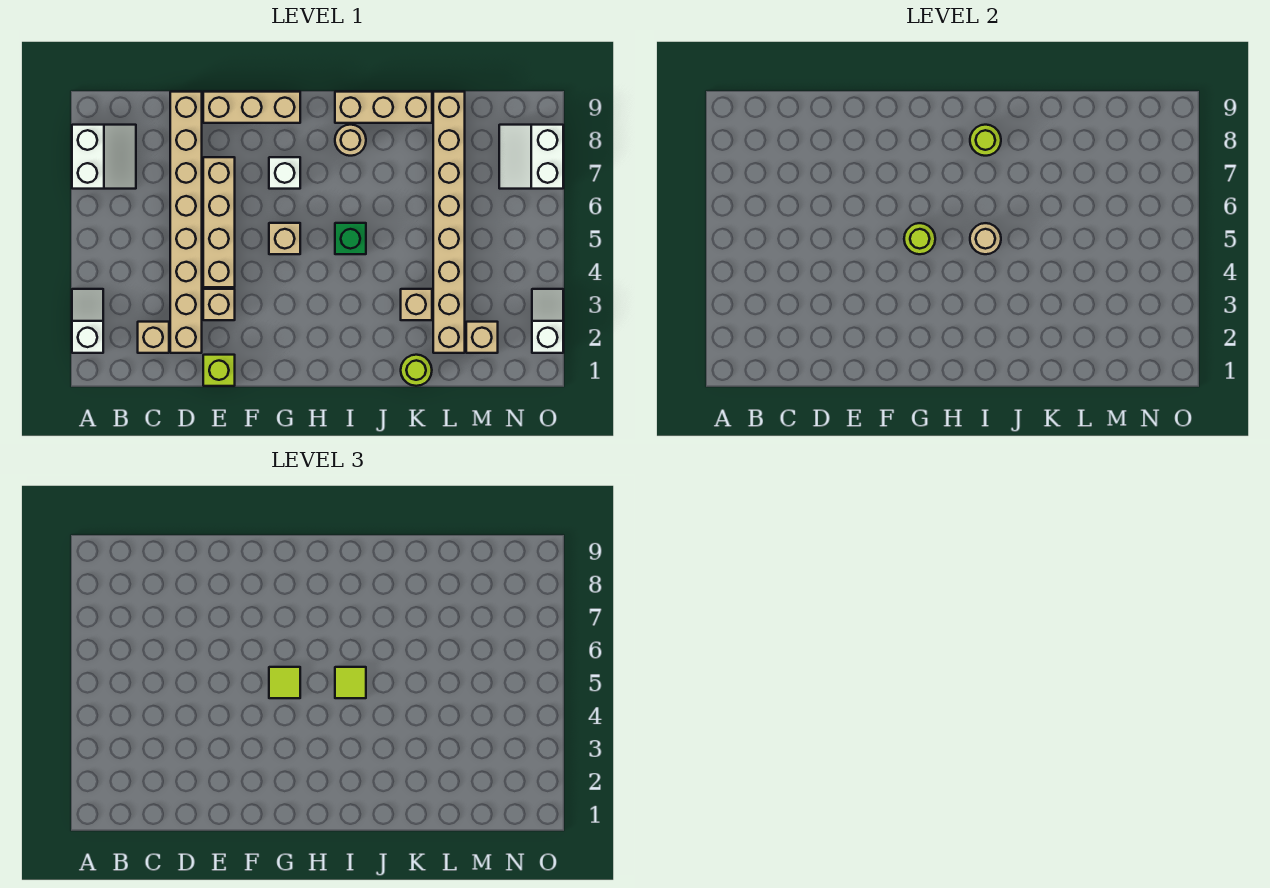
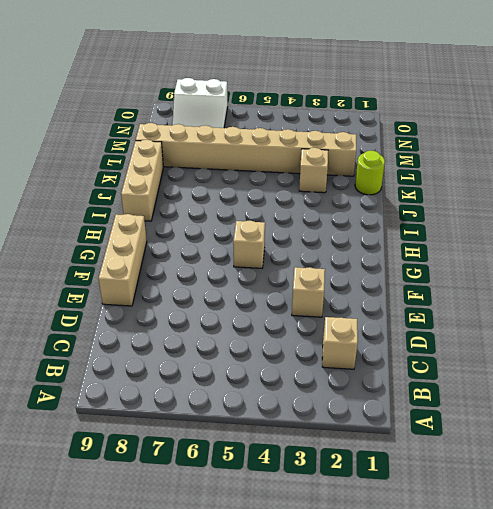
none -> white 1x2 slope [72,289,103,353]
none -> white 2x2 slope [72,125,136,189]
none -> tan 1x8 brick [170,92,202,353]

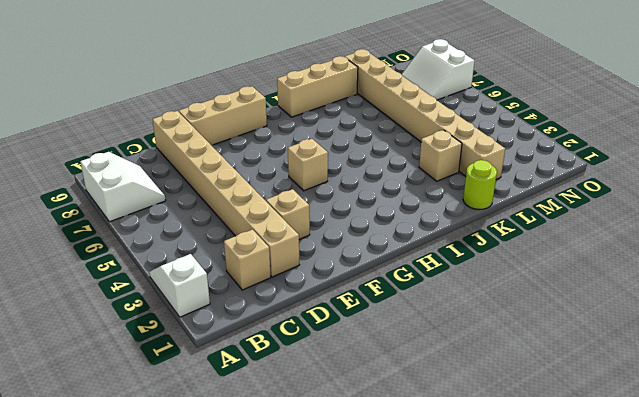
none -> lime 1x1 brick [203,355,235,386]
none -> tan 1x4 brick [203,157,235,287]
none -> white 1x1 brick [269,157,300,189]

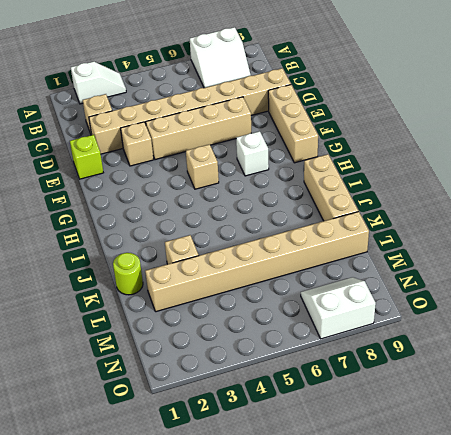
none -> green 1x1 brick [335,223,366,254]
none -> tan 1x1 round brick [335,125,366,156]
none -> tan 1x1 brick [466,322,498,353]

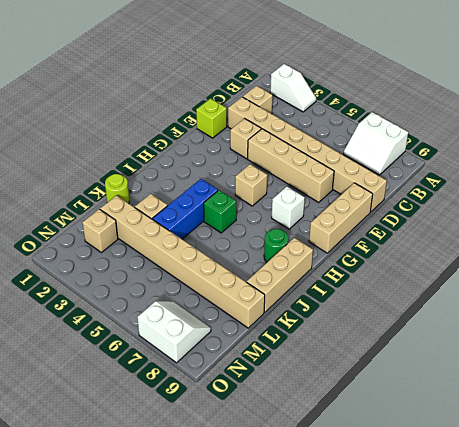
blue 1x3 brick [153,179,218,239] -> none
green 1x1 round brick [264,229,289,262] -> tan 1x1 round brick [335,125,366,156]
none -> white 1x2 slope [532,289,563,353]
none -> lime 1x1 round brick [904,223,935,254]
none -> tan 1x1 round brick [970,223,1001,254]

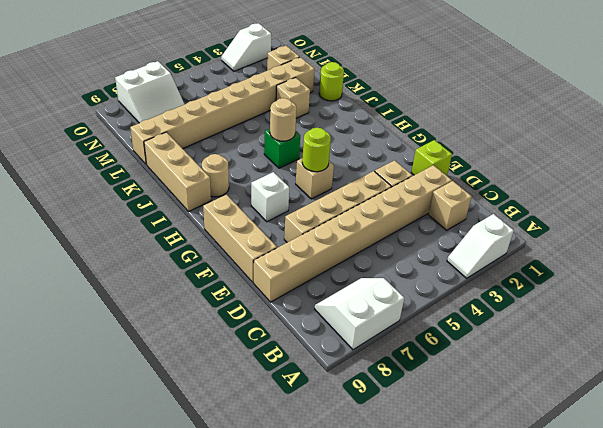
none -> lime 1x1 round brick [970,125,1001,156]
none -> lime 1x1 tile [269,667,300,698]
none -> lime 1x1 tile [335,667,366,698]

